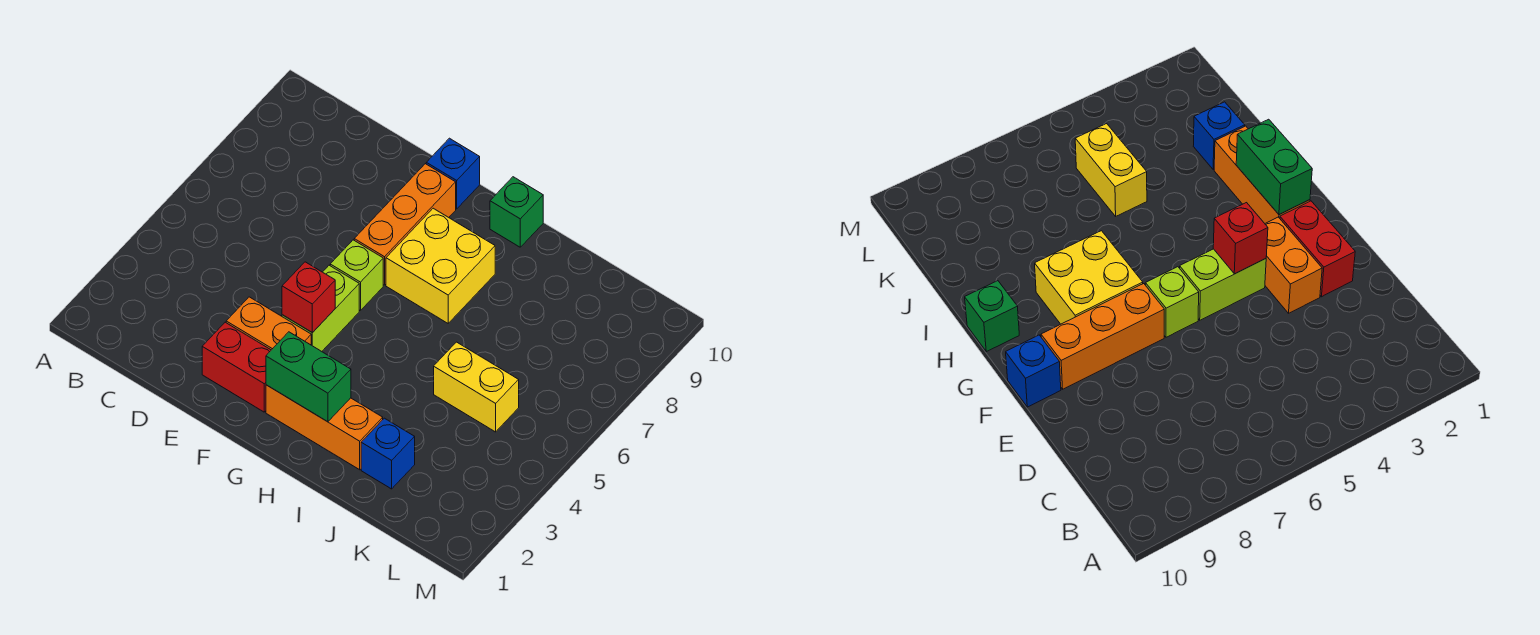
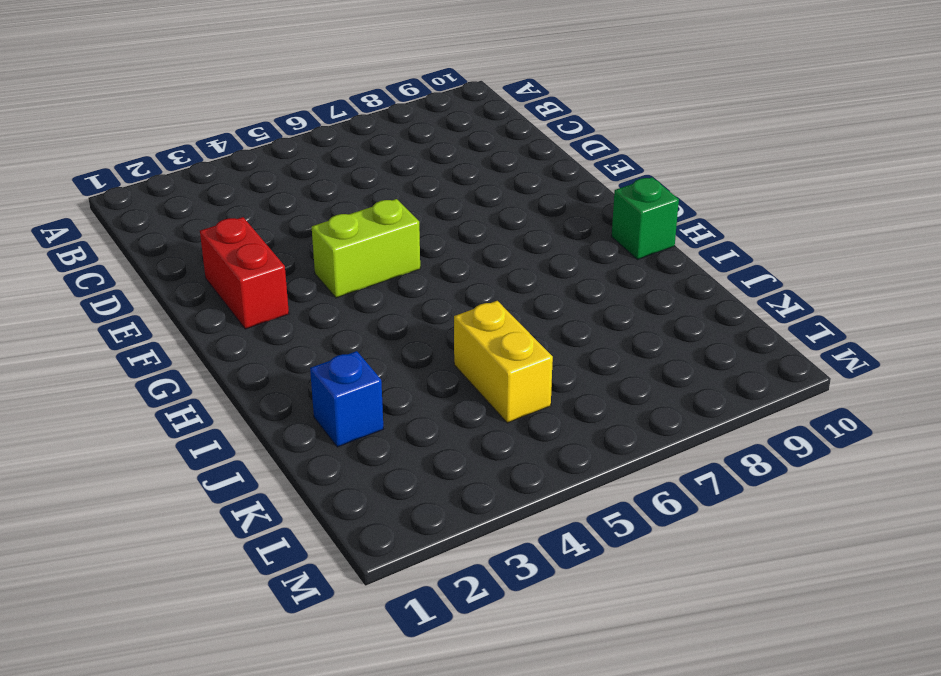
none -> orange 1x2 brick [226,297,311,350]
none -> lime 1x1 brick [330,240,383,311]
none -> orange 1x3 brick [354,164,456,285]

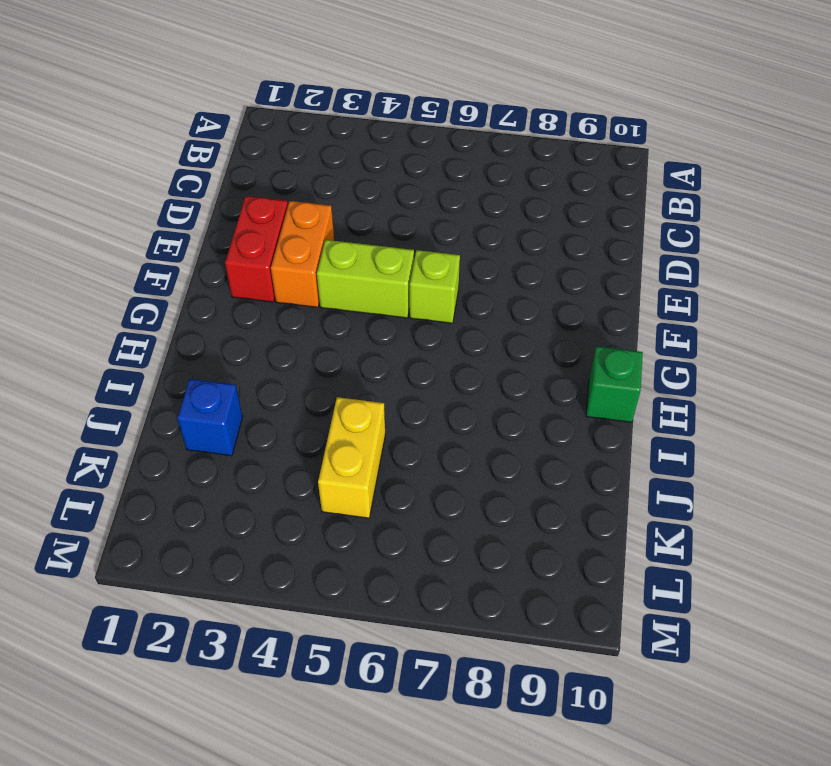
none -> orange 1x3 brick [354,164,456,285]
none -> blue 1x1 brick [426,138,480,209]
none -> orange 1x3 brick [266,385,383,470]

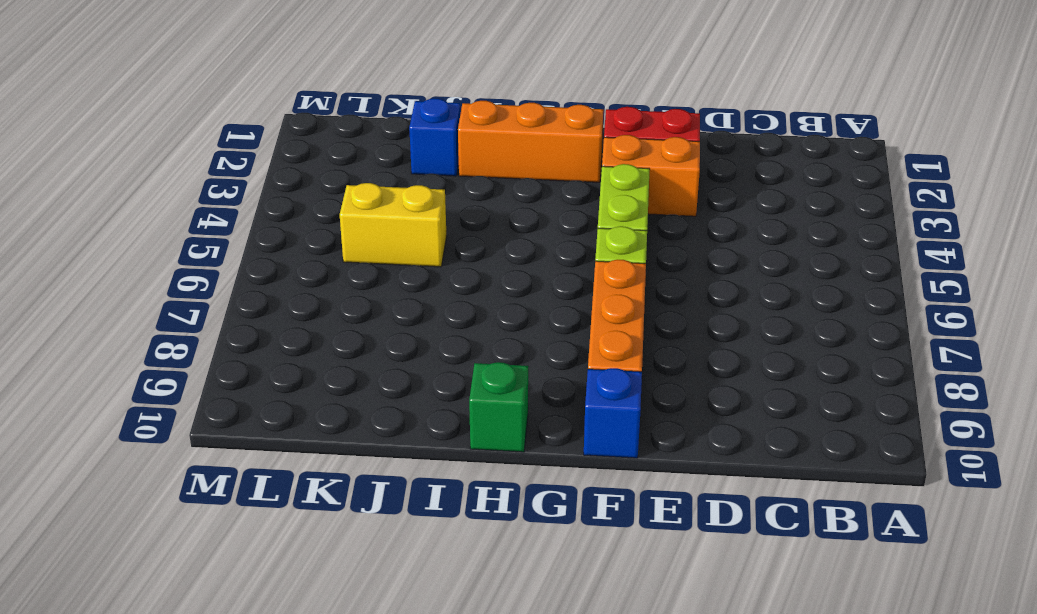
none -> yellow 2x2 brick [386,208,495,323]
none -> red 1x1 brick [282,262,335,333]
none -> green 1x2 brick [266,332,351,422]

